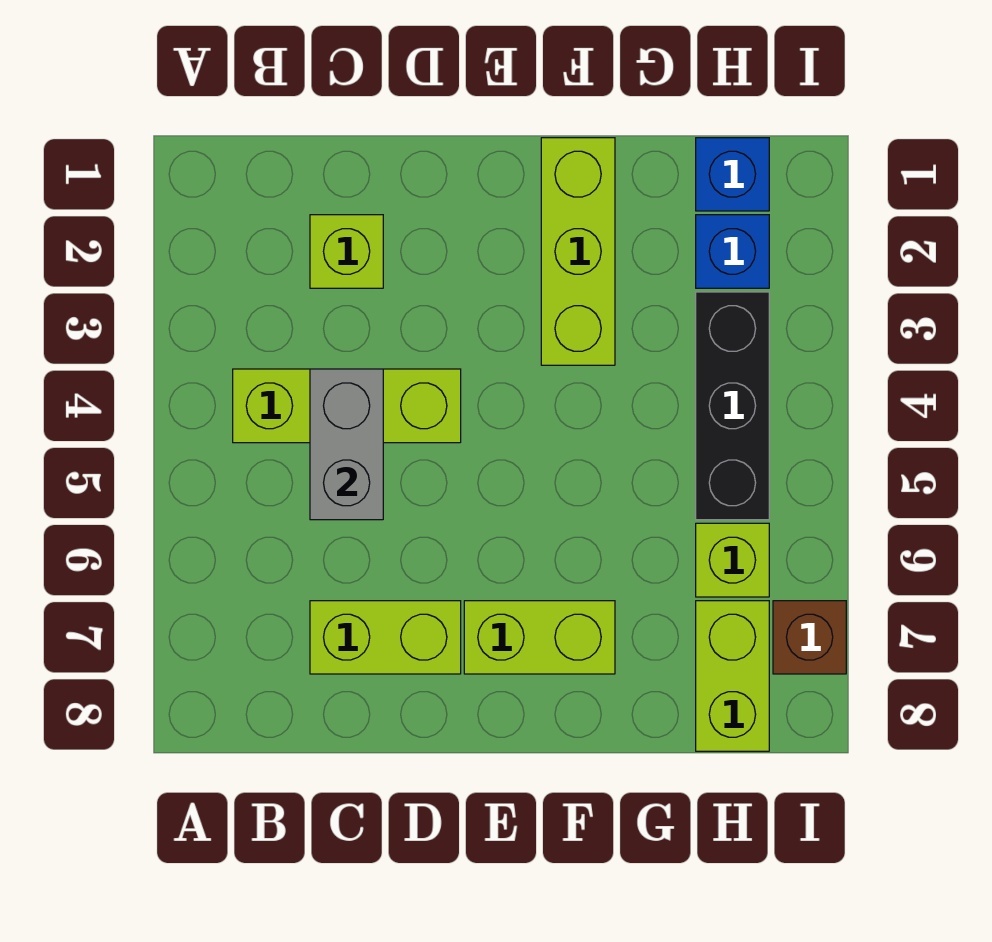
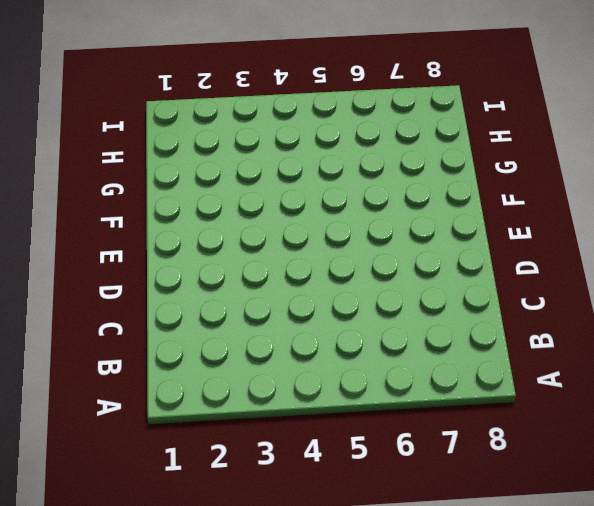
none -> lime 1x3 brick [233,369,461,443]
none -> lime 1x1 brick [310,215,383,288]
none -> lime 1x2 brick [310,601,461,674]

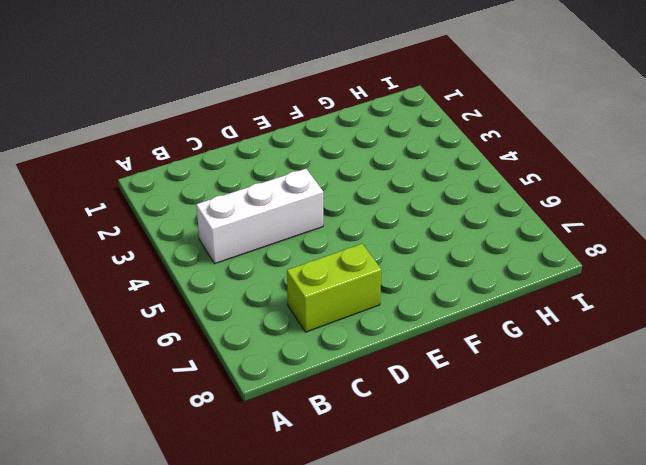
white 1x3 brick [196,169,323,264] -> lime 1x3 brick [233,369,461,443]
none -> lime 1x1 brick [310,215,383,288]
none -> lime 1x2 brick [464,601,615,674]
none -> lime 1x3 brick [541,138,615,365]

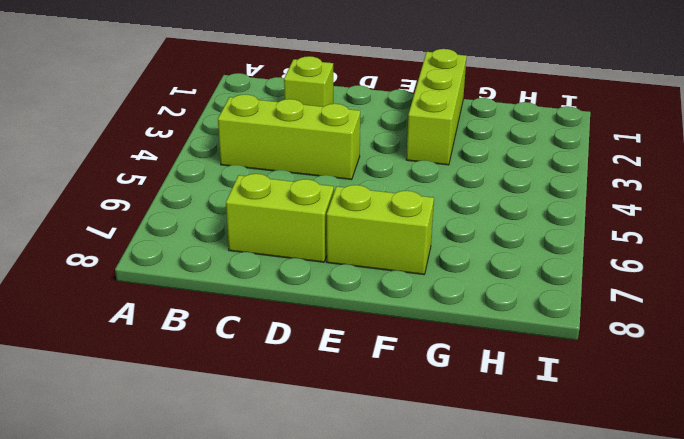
none -> blue 1x1 brick [696,138,769,211]
none -> blue 1x1 brick [696,215,769,288]
none -> black 1x3 brick [696,292,769,520]

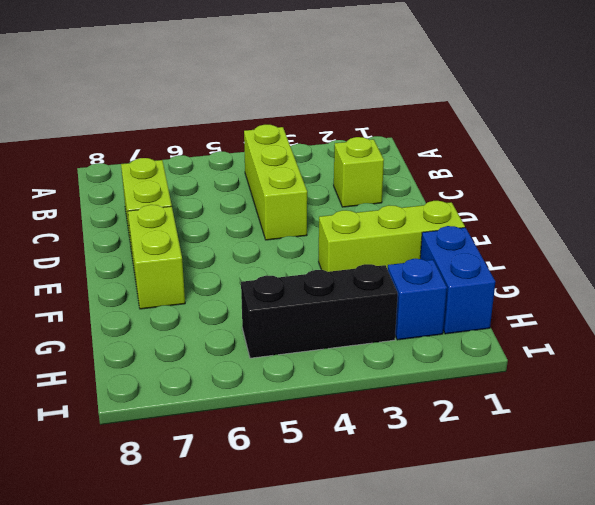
blue 1x2 brick [420,226,495,334] -> blue 1x1 brick [696,138,769,211]
none -> lime 1x1 brick [696,523,769,597]
none -> lime 1x2 brick [696,601,769,751]
none -> brown 1x1 brick [773,601,846,674]

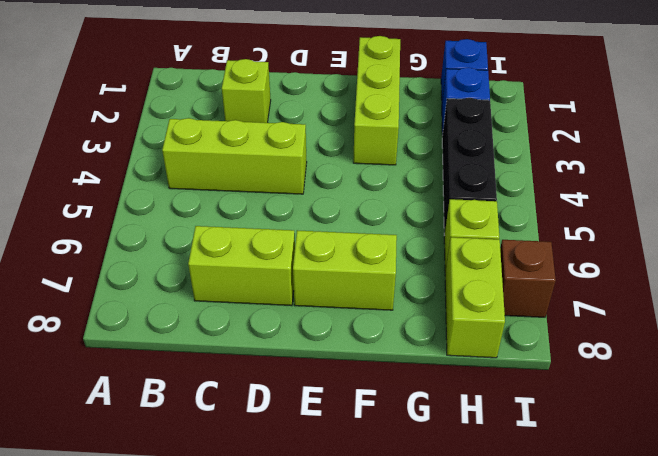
none -> grey 1x2 brick [310,369,383,520]

